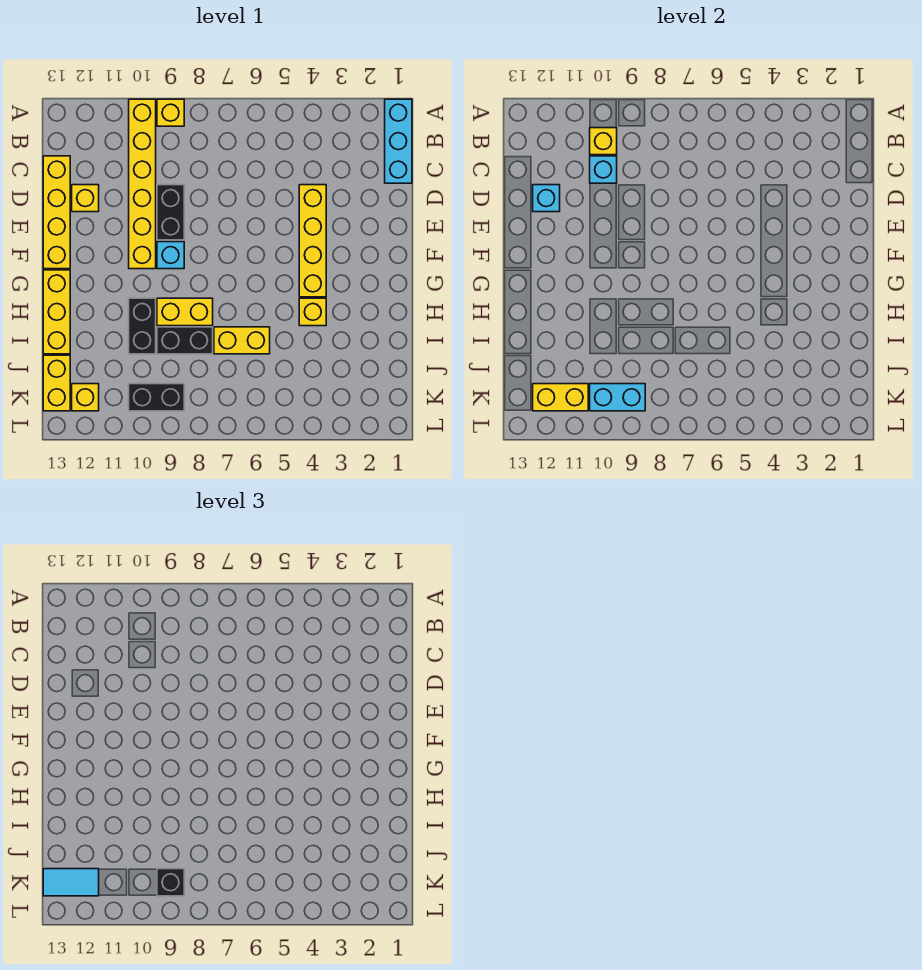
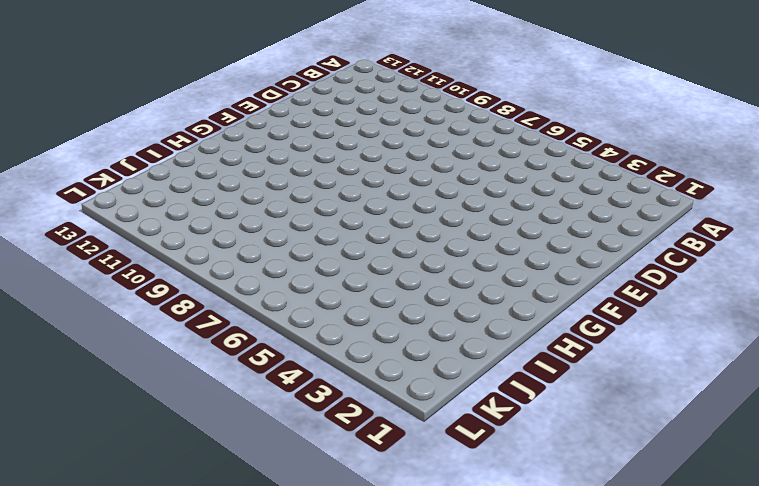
none -> cyan 1x3 brick [385,99,412,183]
none -> yellow 1x1 brick [157,99,184,126]
none -> yellow 1x6 brick [129,99,156,269]

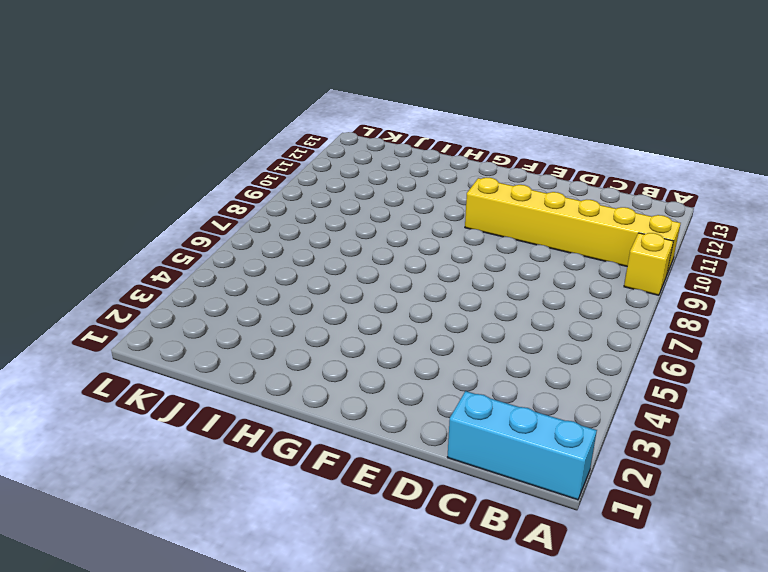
none -> yellow 1x4 brick [43,156,70,269]
none -> yellow 1x4 brick [299,185,326,297]
none -> black 1x2 brick [157,185,184,240]

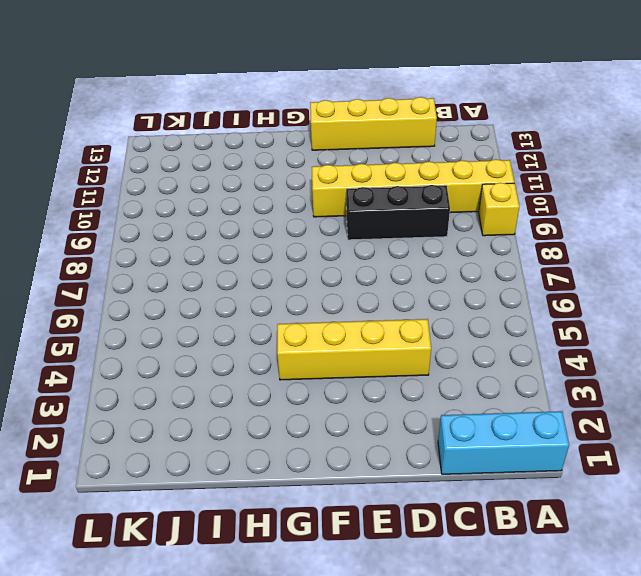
black 1x3 brick [346,185,450,240] -> black 1x2 brick [157,185,184,240]
none -> yellow 1x1 brick [72,185,99,212]
none -> cyan 1x1 brick [157,242,184,269]
none -> yellow 1x3 brick [43,270,70,354]

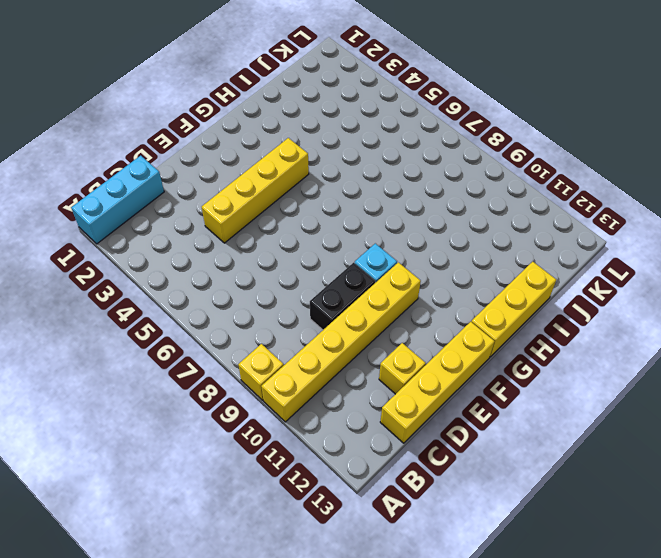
none -> yellow 1x1 brick [299,298,326,326]
none -> yellow 1x2 brick [157,298,213,326]
none -> black 1x2 brick [129,298,156,354]

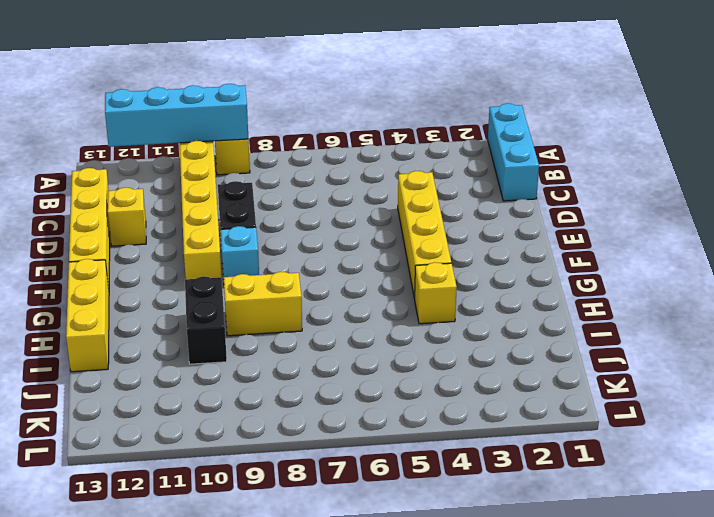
cyan 1x4 brick [105,84,248,147] -> none
none -> yellow 1x2 brick [214,327,270,354]
none -> black 1x2 brick [157,327,213,354]
none -> yellow 1x2 brick [43,355,70,411]

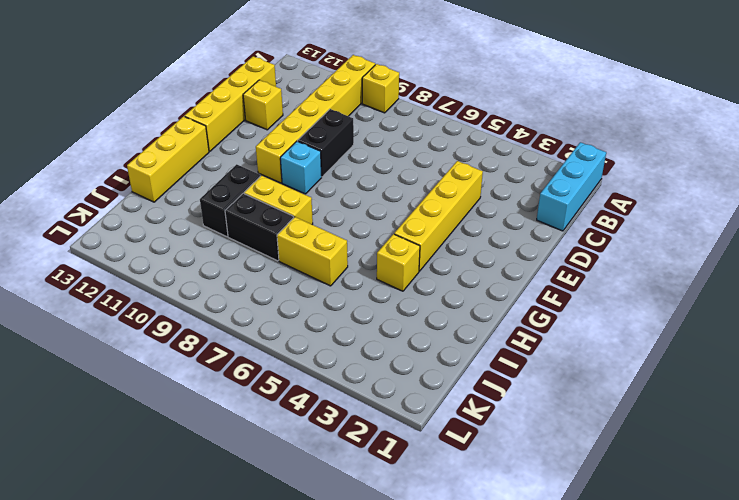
none -> yellow 1x2 brick [43,355,70,411]
none -> black 1x2 brick [129,384,184,411]
none -> yellow 1x1 brick [72,384,99,411]

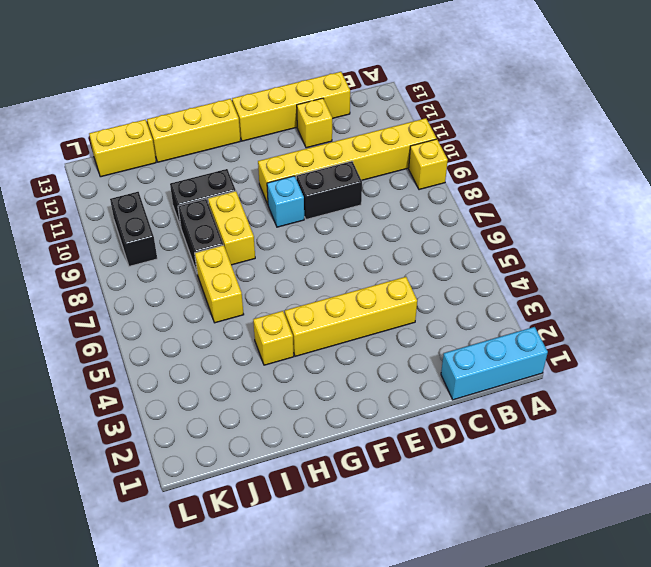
none -> yellow 1x1 brick [72,384,99,411]
none -> yellow 1x1 brick [590,128,617,155]
none -> cyan 1x1 brick [590,156,617,183]

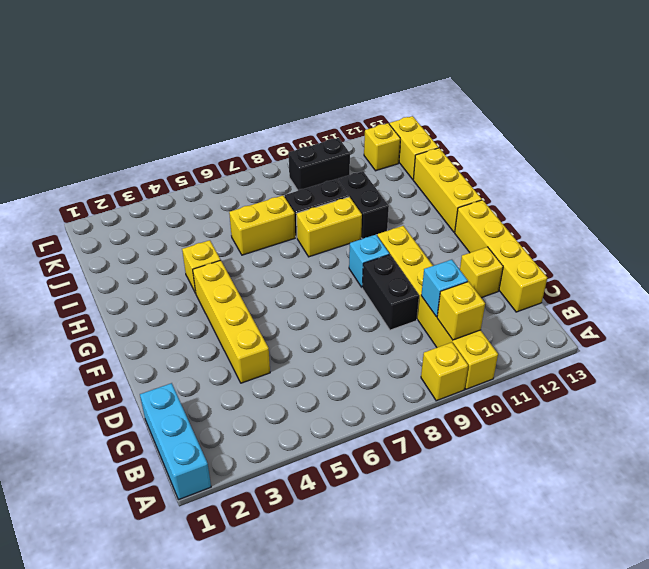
none -> cyan 1x1 brick [533,185,560,212]
none -> cyan 1x2 brick [590,384,645,411]
none -> yellow 1x2 brick [533,384,588,411]

